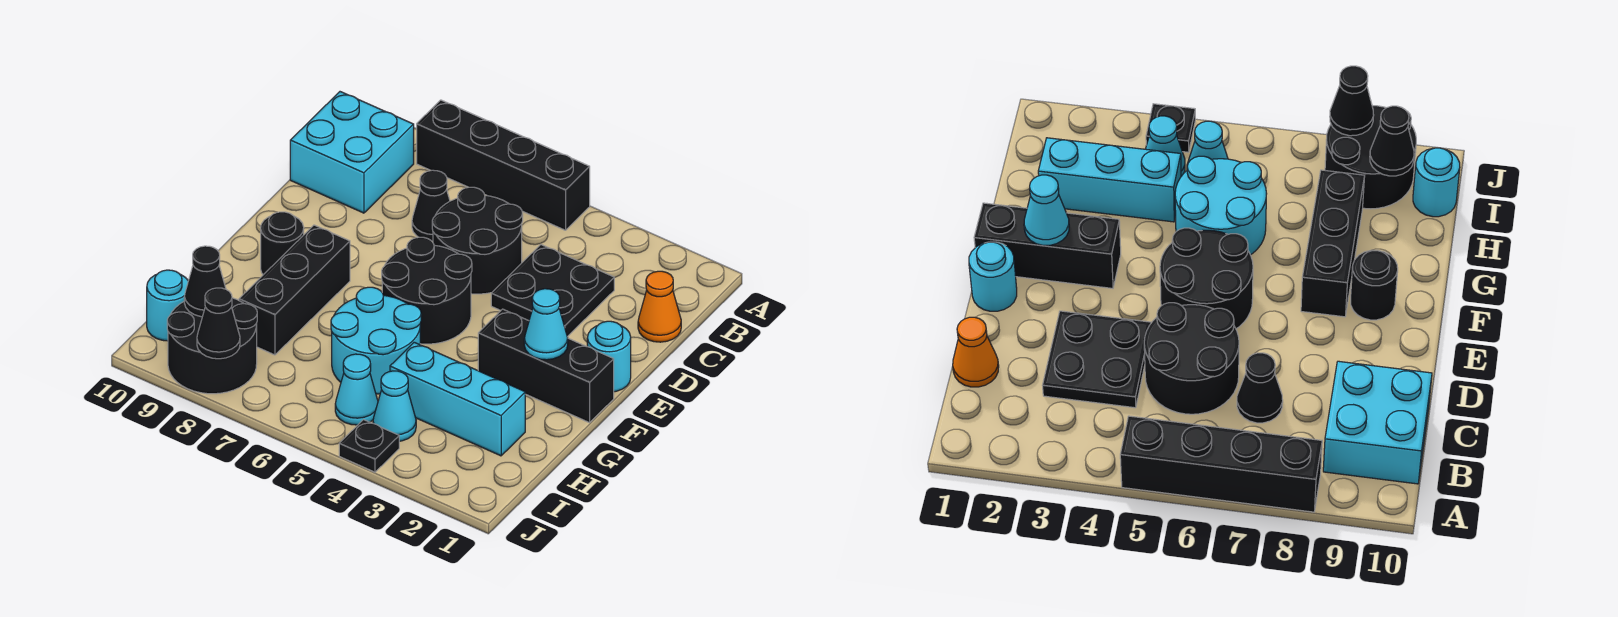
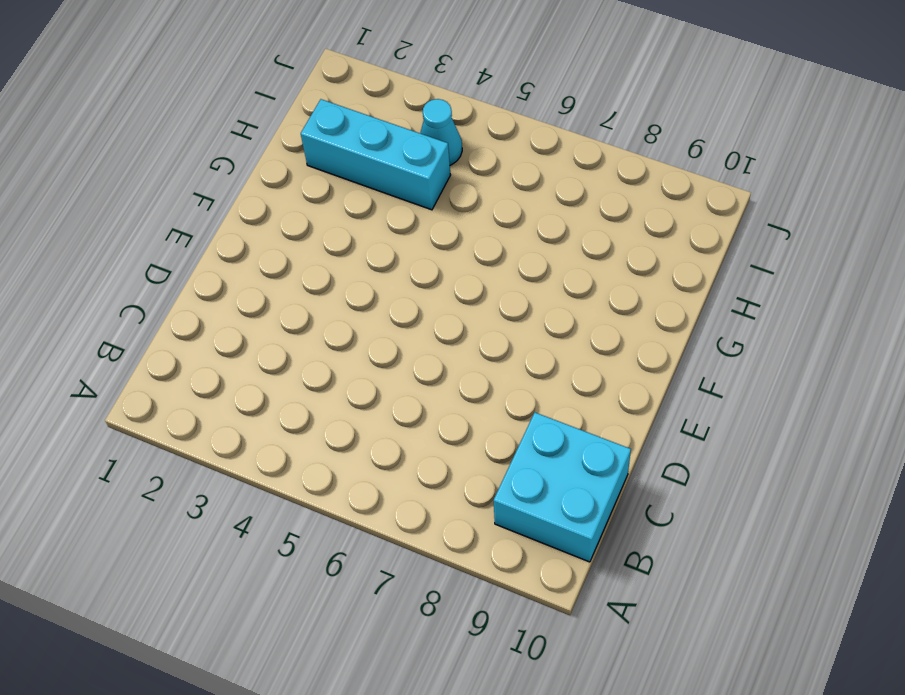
none -> black 1x4 brick [417,100,590,230]
none -> orange 1x1 cone [638,271,681,342]
none -> black 2x2 plate [491,245,614,337]

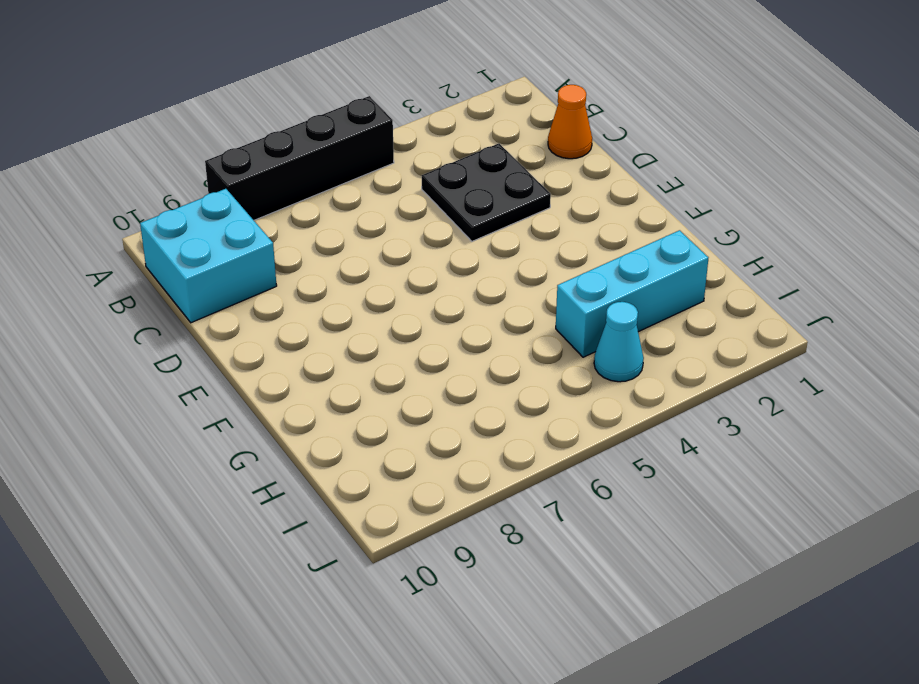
none -> black 2x2 round brick [432,187,523,294]
none -> black 1x1 cone [412,170,450,241]
none -> cyan 1x1 round brick [587,321,631,392]

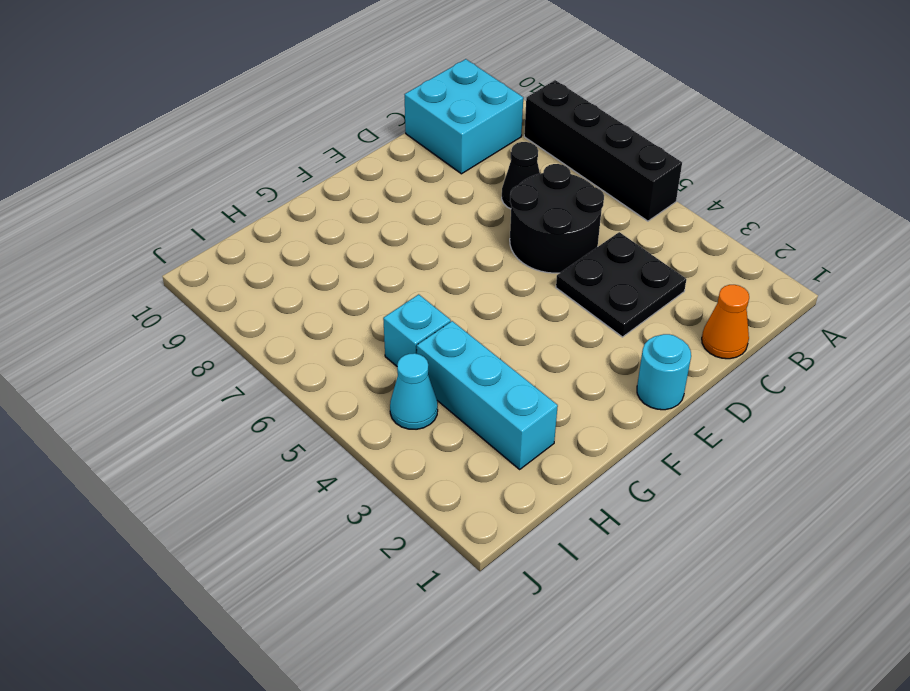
cyan 1x1 brick [383,294,451,366] -> cyan 2x2 round brick [331,287,421,394]
none -> black 2x2 round brick [382,237,472,344]
none -> black 1x3 brick [478,309,614,423]
none -> black 1x3 brick [239,225,350,355]

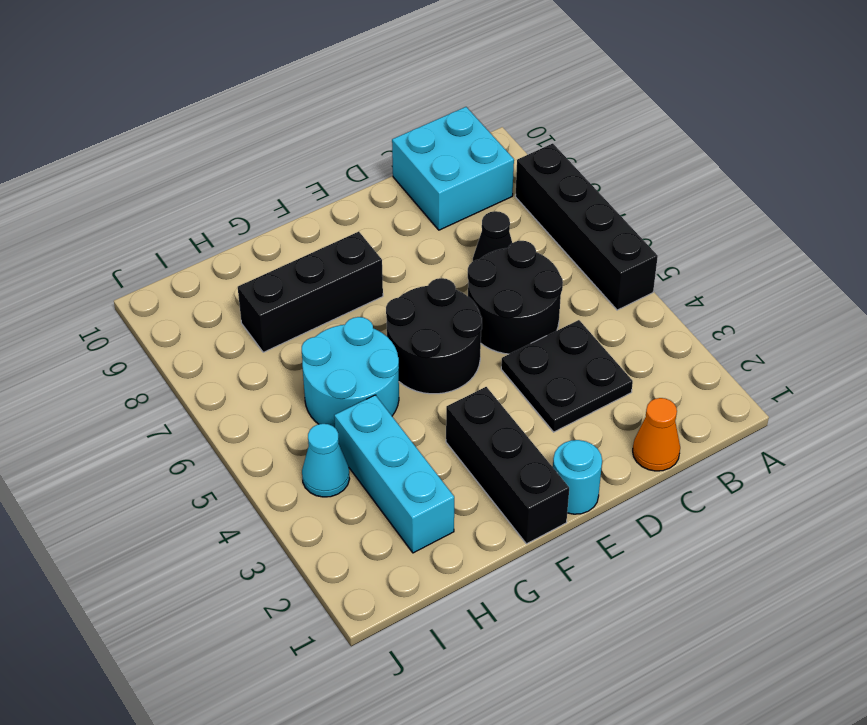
none -> black 1x1 round brick [261,212,304,275]
none -> cyan 1x1 cone [335,354,378,425]
none -> black 2x2 round brick [167,298,257,394]

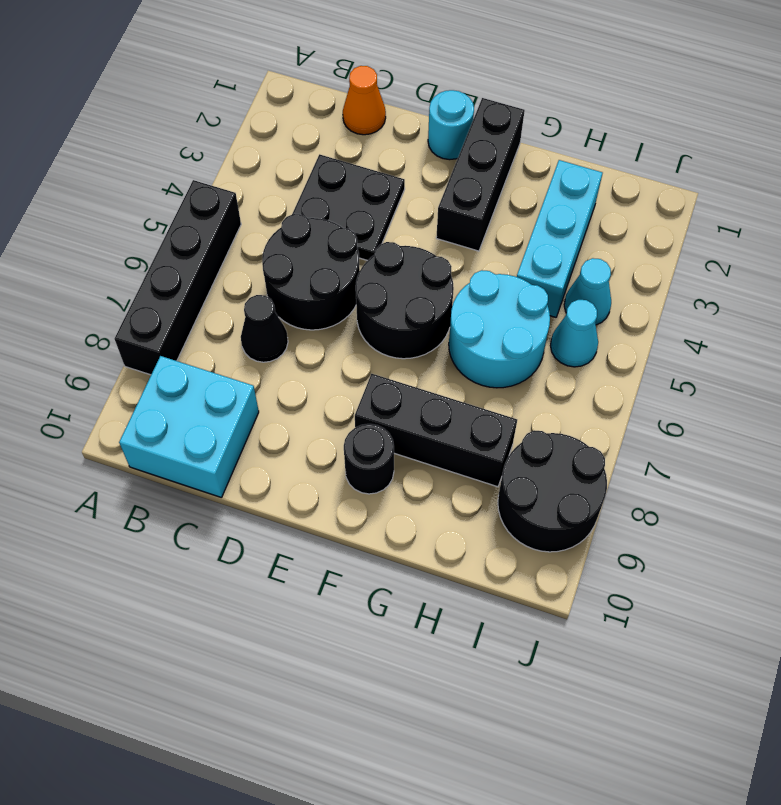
none -> cyan 1x1 round brick [147,270,188,341]
none -> black 1x1 plate [339,420,399,472]
none -> cyan 1x1 cone [524,289,568,360]

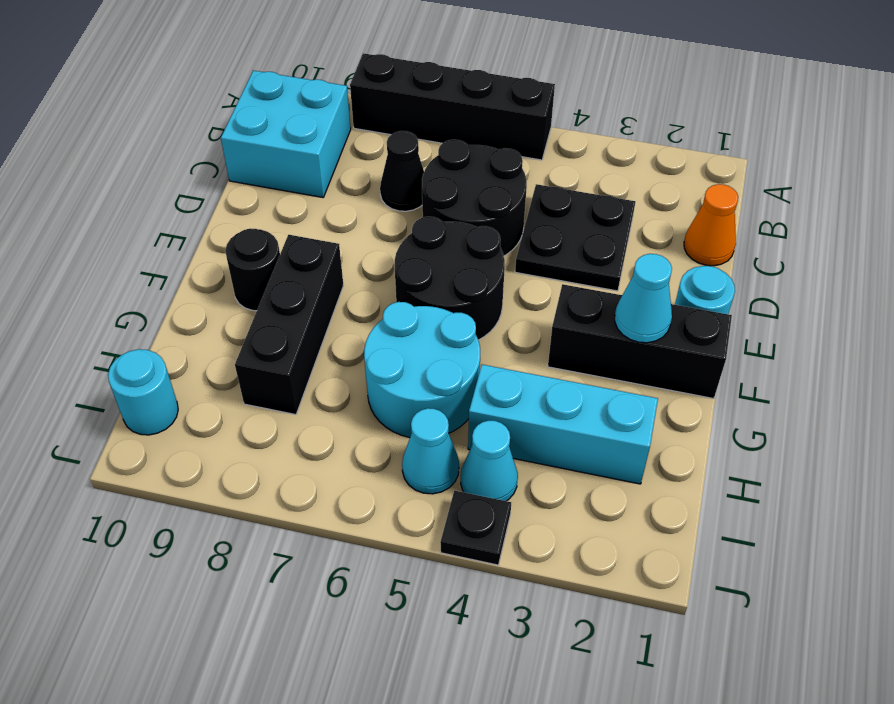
none -> black 2x2 round brick [167,298,257,394]
none -> black 1x1 cone [184,246,226,317]
none -> black 1x1 cone [197,288,240,359]

